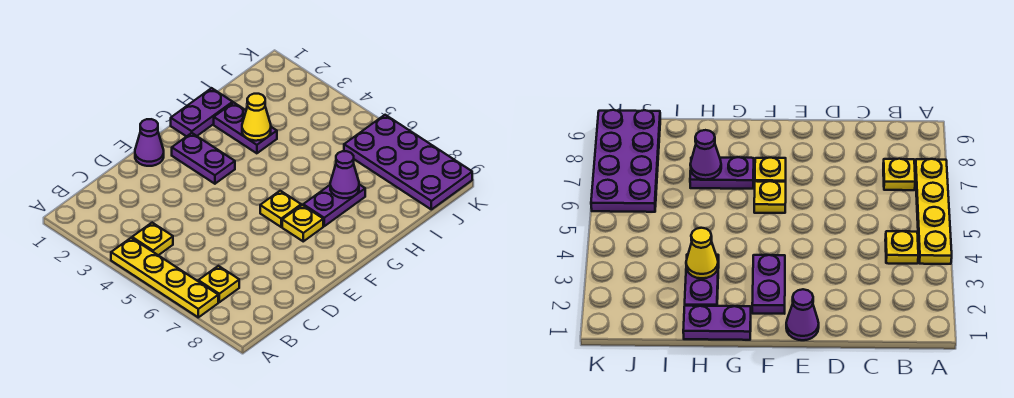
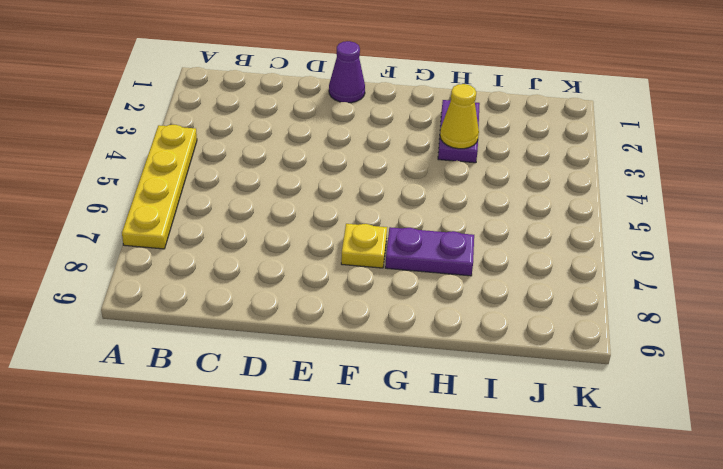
none -> yellow 1x1 plate [132,223,173,255]
none -> yellow 1x1 plate [198,266,239,302]
none -> purple 1x2 plate [172,133,235,184]

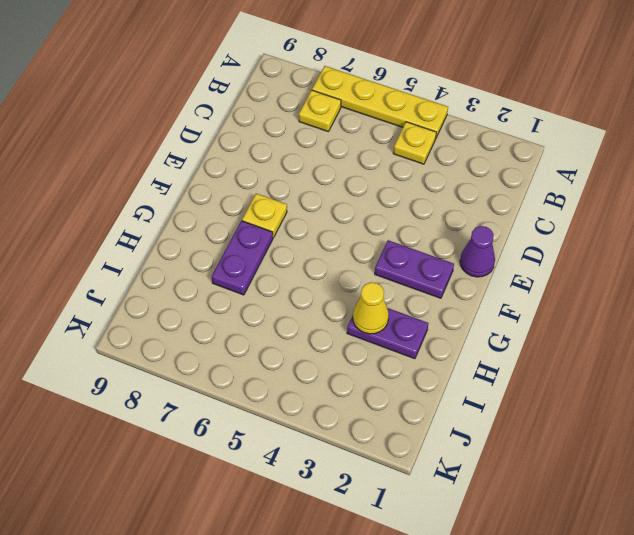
none -> yellow 1x1 plate [260,191,301,227]
none -> purple 1x2 plate [171,88,233,137]
none -> purple 2x4 plate [344,115,472,209]

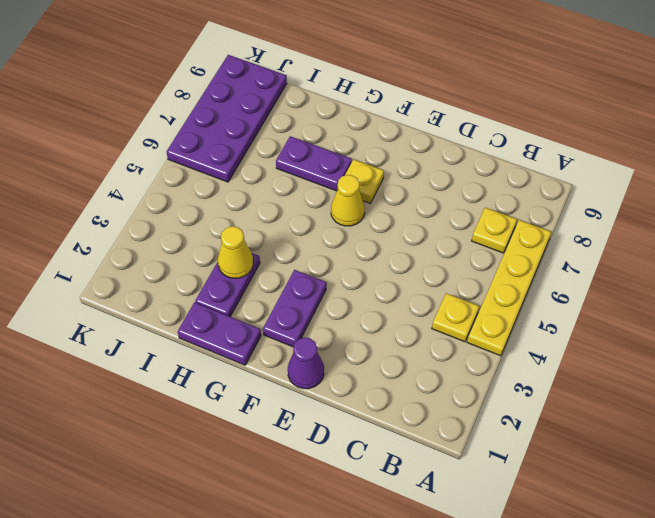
yellow 1x1 cone [331,175,365,226] -> yellow 1x1 plate [260,191,301,227]
none -> purple 1x1 cone [330,151,359,198]

